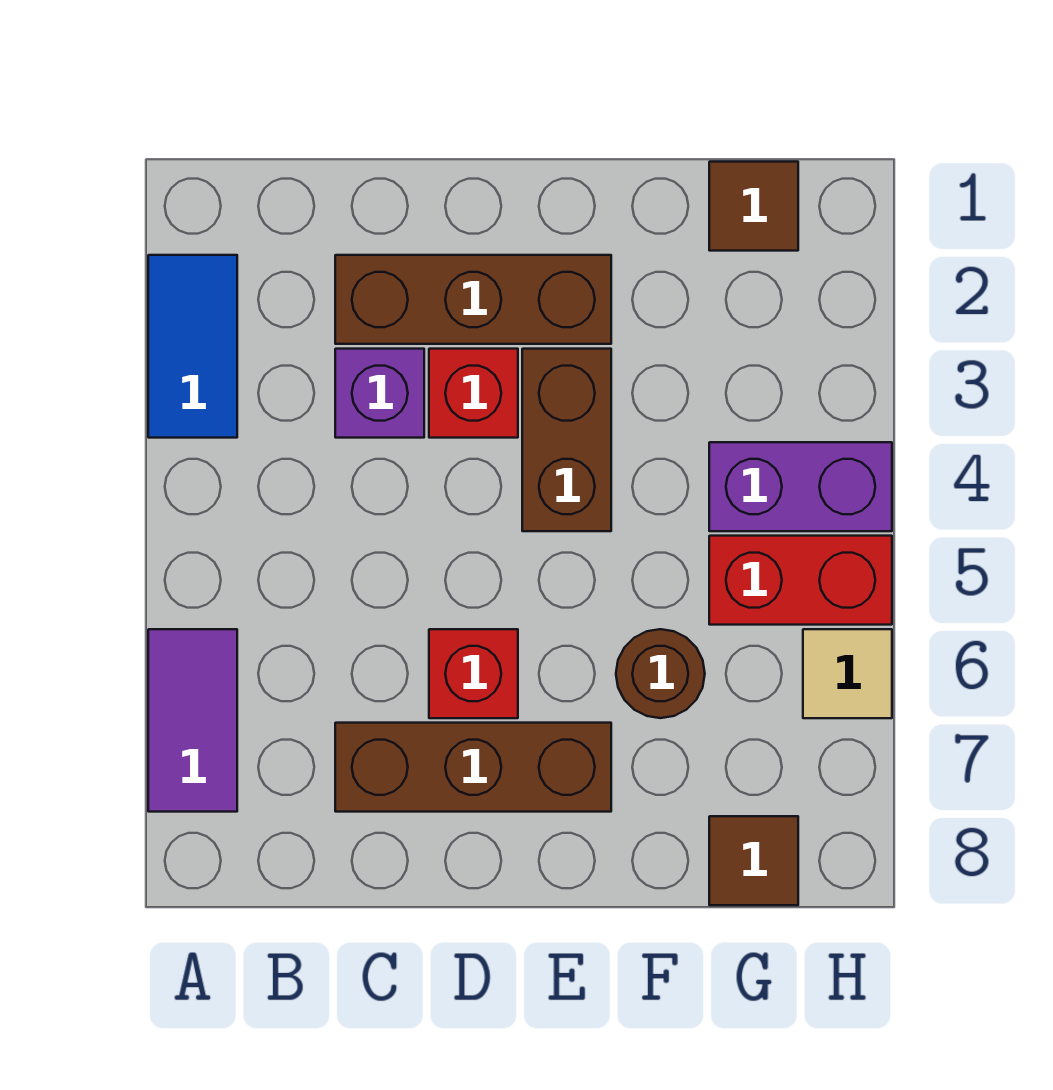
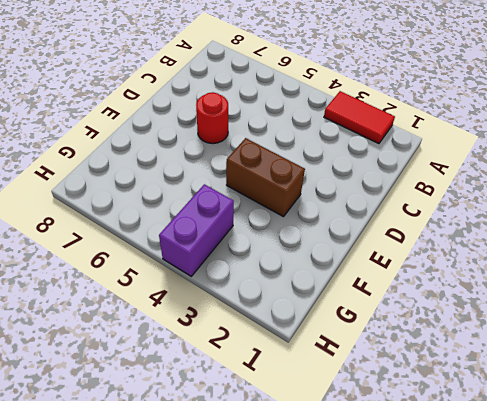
red 1x2 tile [324,91,395,144] -> blue 1x2 tile [148,255,237,438]
red 1x1 round brick [196,92,228,144] -> red 1x1 brick [429,629,518,718]
none -> purple 1x2 tile [148,629,237,812]
none -> brown 1x3 brick [335,255,611,344]
none -> purple 1x1 brick [335,349,424,438]

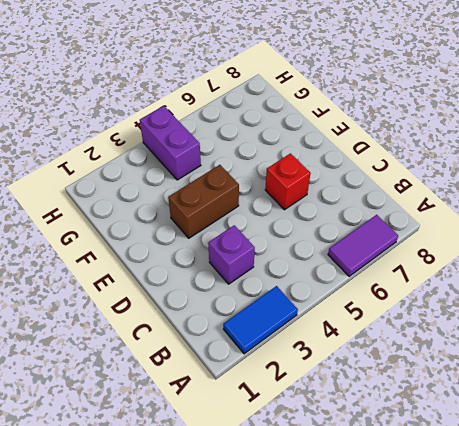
none -> brown 1x3 brick [335,255,611,344]
none -> brown 1x3 brick [335,723,611,812]
none -> red 1x1 brick [429,349,518,438]

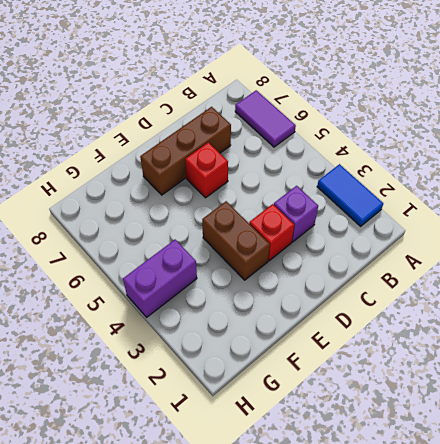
none -> brown 1x3 brick [335,255,611,344]
none -> brown 1x1 round brick [616,629,705,718]
none -> brown 1x1 tile [709,162,798,251]

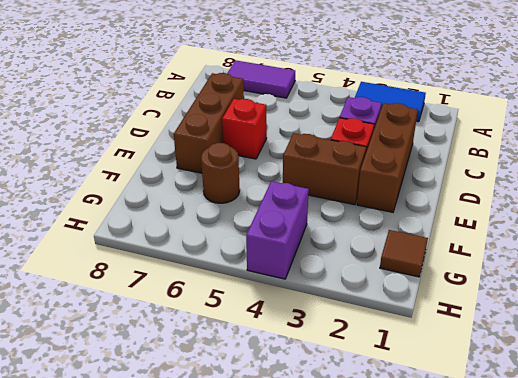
none -> red 1x2 brick [709,536,892,625]
none -> brown 1x1 tile [709,816,798,905]
none -> tan 1x1 tile [803,629,892,718]

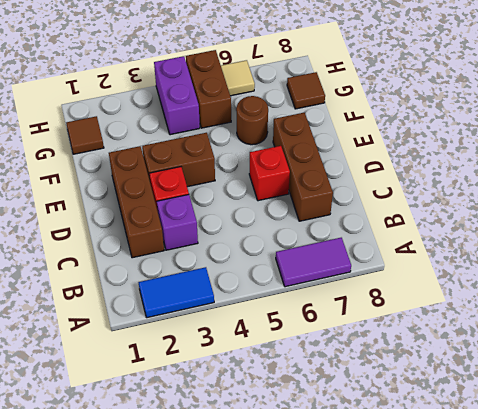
brown 1x2 brick [186,50,231,128] -> red 1x2 brick [709,536,892,625]

